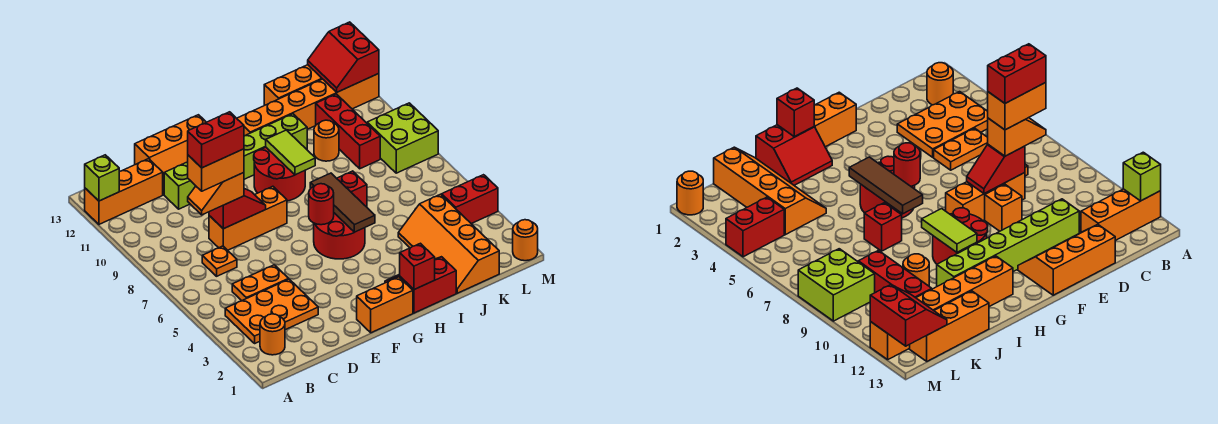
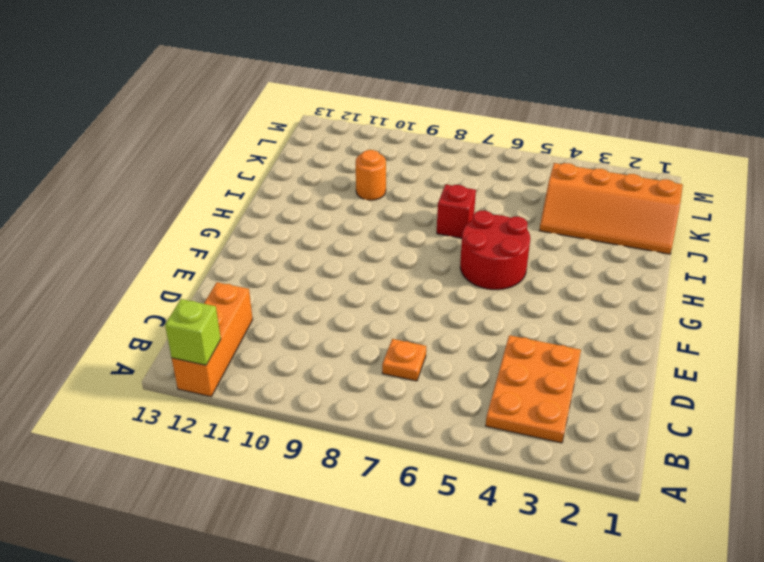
none -> orange 1x1 round brick [260,314,285,355]
none -> orange 1x2 plate [232,265,289,301]
none -> orange 1x3 brick [209,186,287,250]
none -> lime 1x6 brick [164,114,307,209]

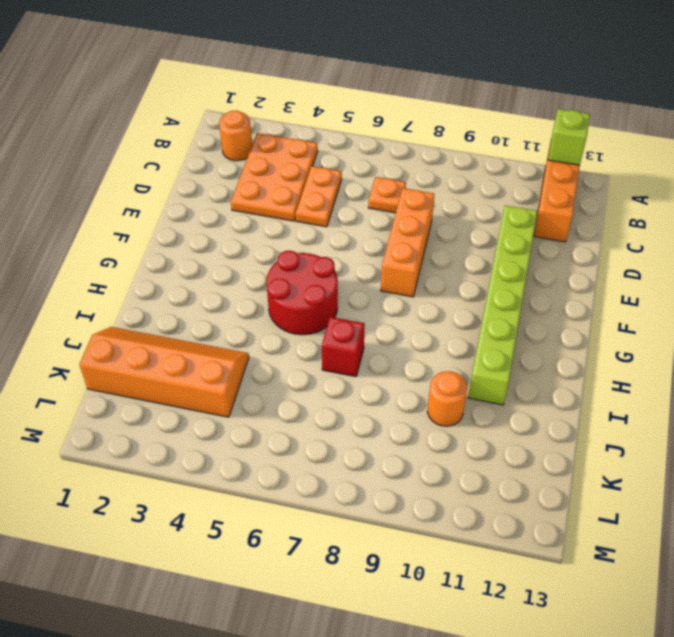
none -> orange 2x3 slope [135,115,206,195]
none -> orange 1x1 brick [985,184,1022,231]
none -> orange 1x2 brick [357,277,413,333]
none -> red 2x2 round brick [254,147,305,201]

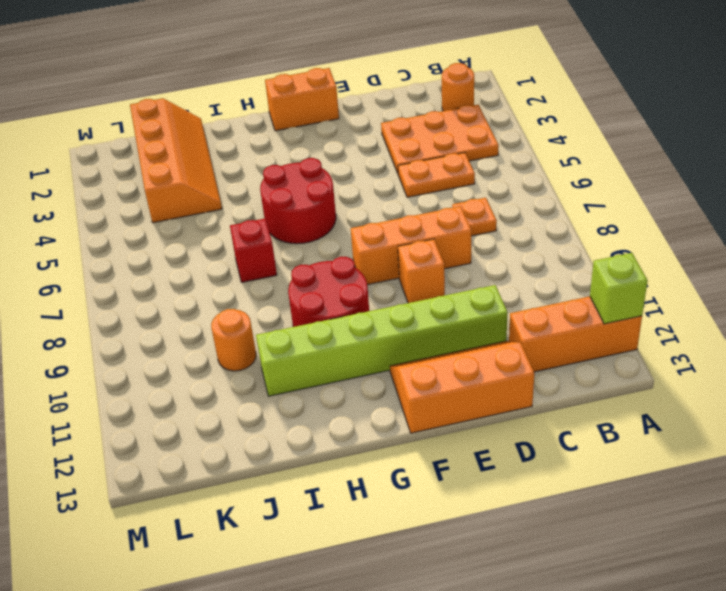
none -> red 2x2 slope [385,257,456,313]
none -> orange 1x6 brick [237,73,379,136]
none -> orange 1x3 brick [264,65,322,105]
none -> red 1x3 brick [316,94,380,169]

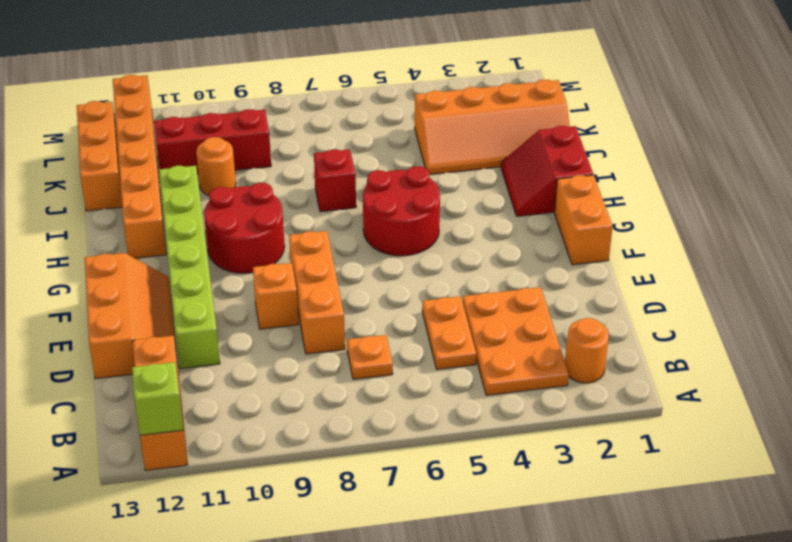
none -> red 1x2 brick [442,175,498,224]
none -> lime 2x2 brick [367,103,438,173]
none -> orange 1x1 round brick [513,220,538,261]
none -> red 1x2 slope [209,189,266,229]

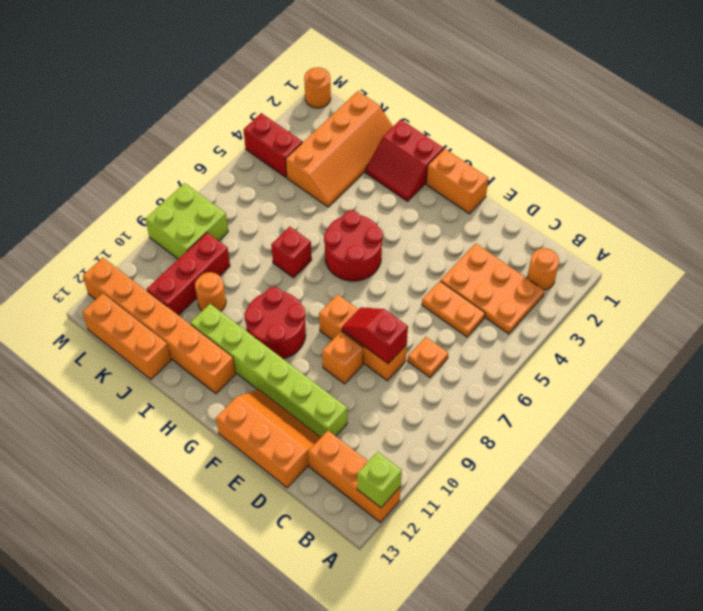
none -> red 1x1 round brick [309,184,334,225]
none -> red 1x1 brick [400,243,435,290]
none -> brown 1x3 tile [310,173,375,232]
none -> lime 1x2 tile [266,130,315,175]

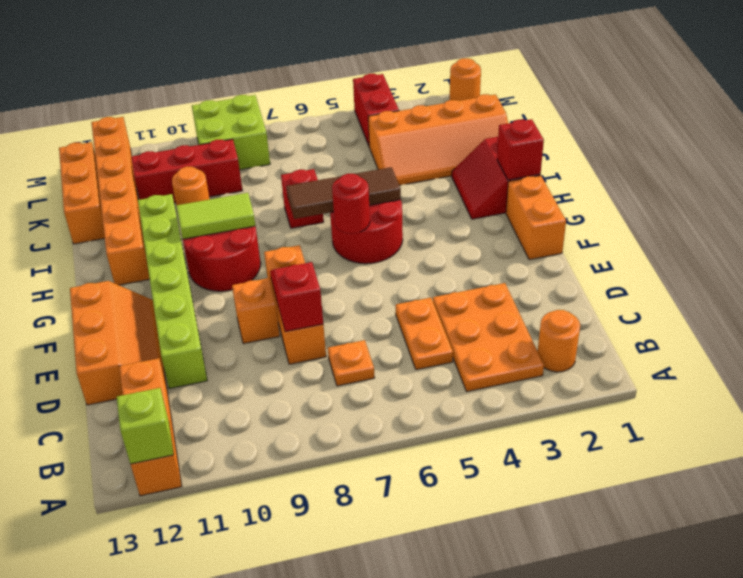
none -> red 2x2 slope [308,22,379,92]
none -> orange 1x2 slope [188,173,244,215]
none -> orange 1x2 brick [188,149,244,191]
none -> red 1x2 brick [188,112,244,168]

